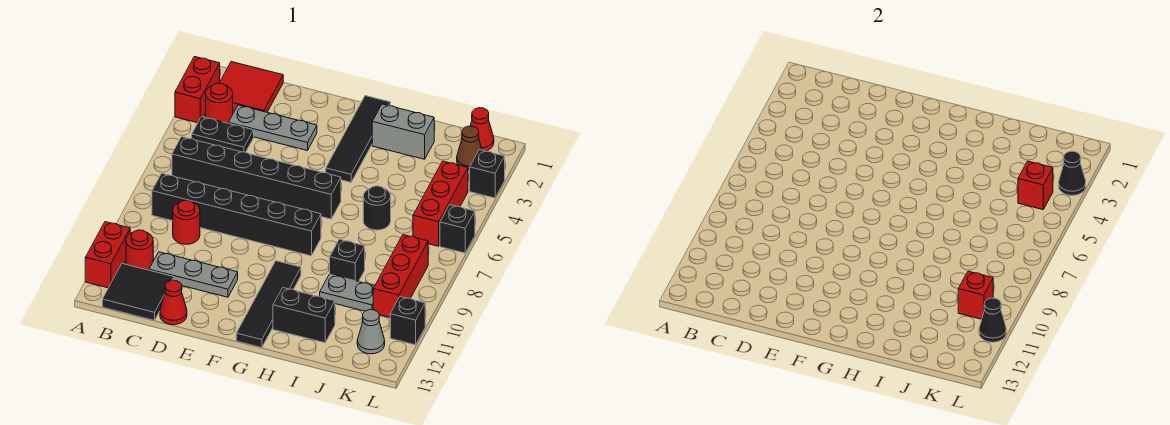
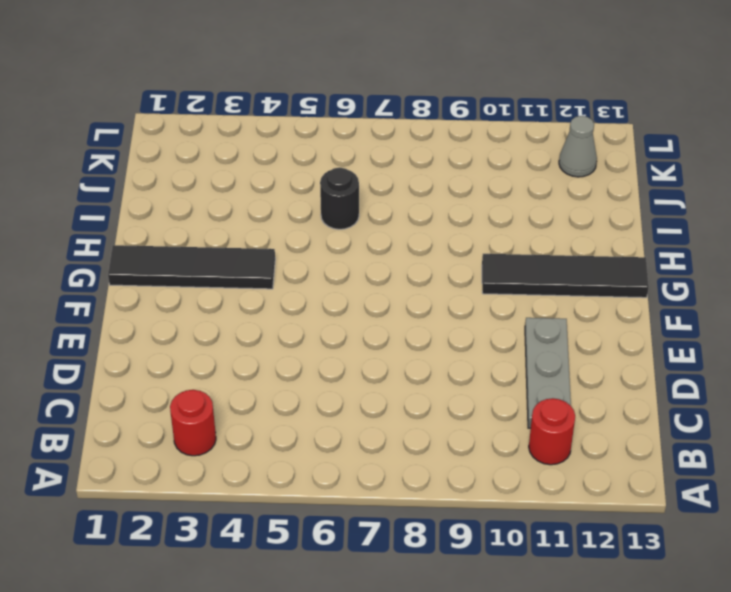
none -> red 1x2 brick [175,57,220,123]
none -> red 1x2 brick [85,222,130,288]
none -> red 2x2 tile [220,62,283,112]
none -> black 1x2 plate [192,117,254,152]

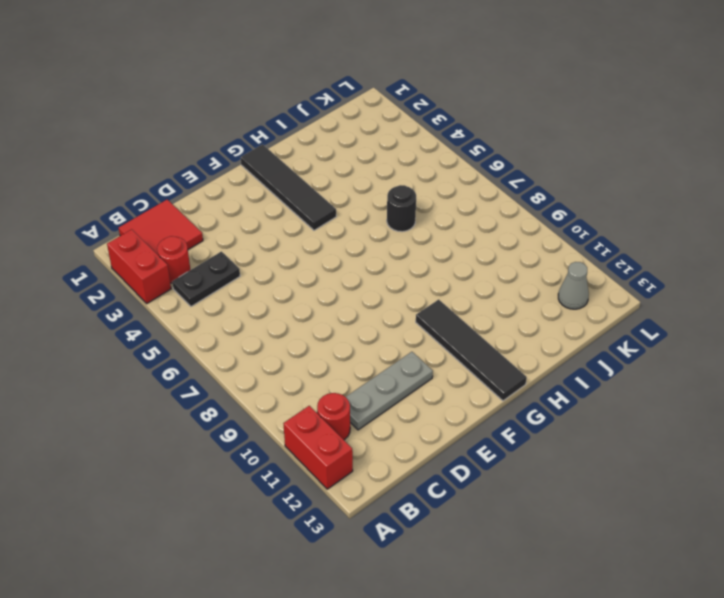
none -> black 1x6 brick [172,137,341,219]
none -> black 1x6 brick [152,173,321,256]
none -> black 2x2 tile [102,264,174,320]
none -> grey 1x3 plate [229,105,317,151]

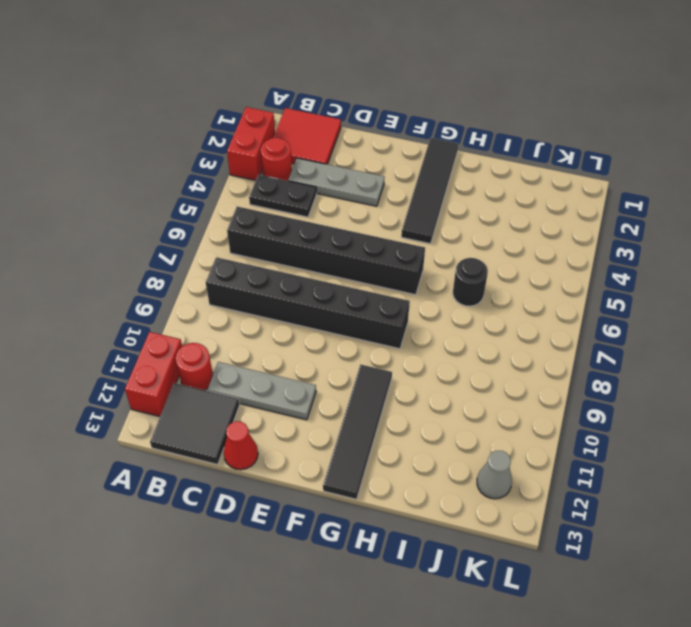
none -> red 1x1 round brick [173,200,200,244]
none -> grey 1x2 brick [372,104,434,159]
none -> black 1x2 brick [273,288,335,343]
none -> black 1x1 brick [330,239,365,282]

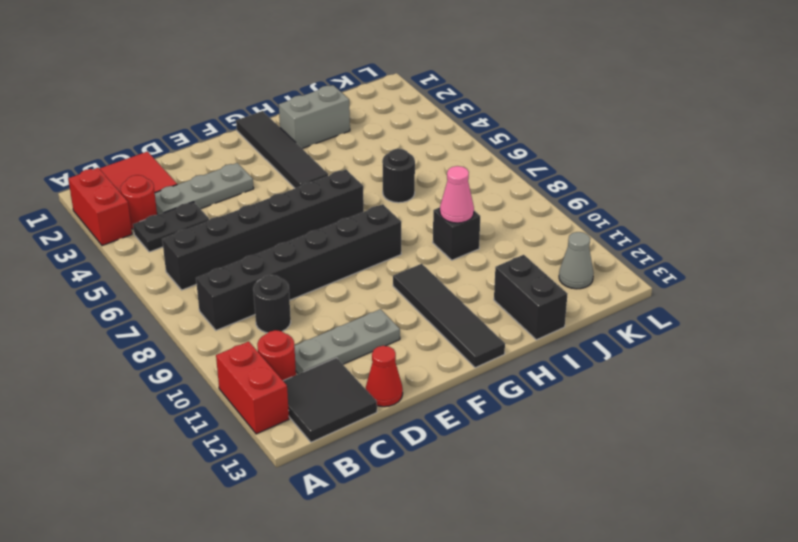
black 1x1 round brick [253,275,291,333] -> red 1x1 round brick [173,200,200,244]
pink 1x1 cone [440,166,474,223] -> none
black 1x2 brick [494,255,567,340] -> black 1x2 brick turned to [273,288,335,343]
none -> grey 1x2 plate [320,274,375,311]
none -> red 1x1 cone [470,108,494,151]
none -> brown 1x1 cone [457,126,482,170]
none -> red 1x3 brick [413,161,468,246]

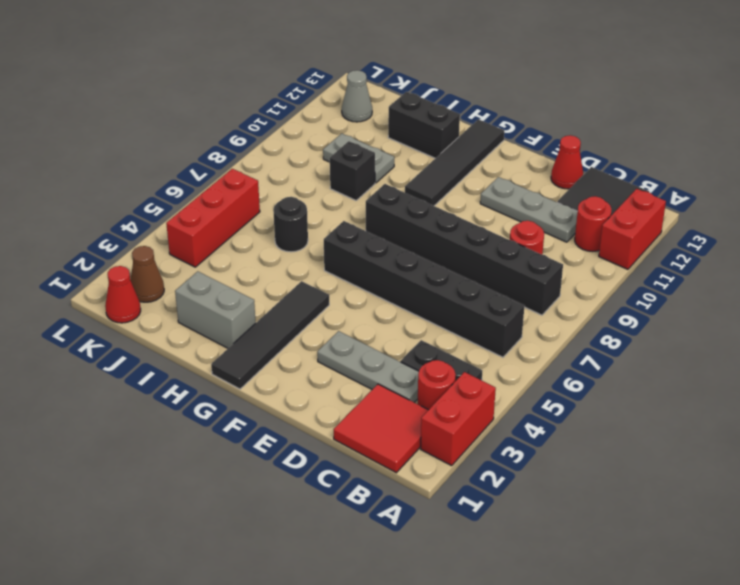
none -> red 1x3 brick [373,235,428,317]
none -> black 1x1 brick [470,150,505,198]
none -> black 1x1 brick [440,205,475,253]
none -> black 1x1 brick [390,297,425,345]

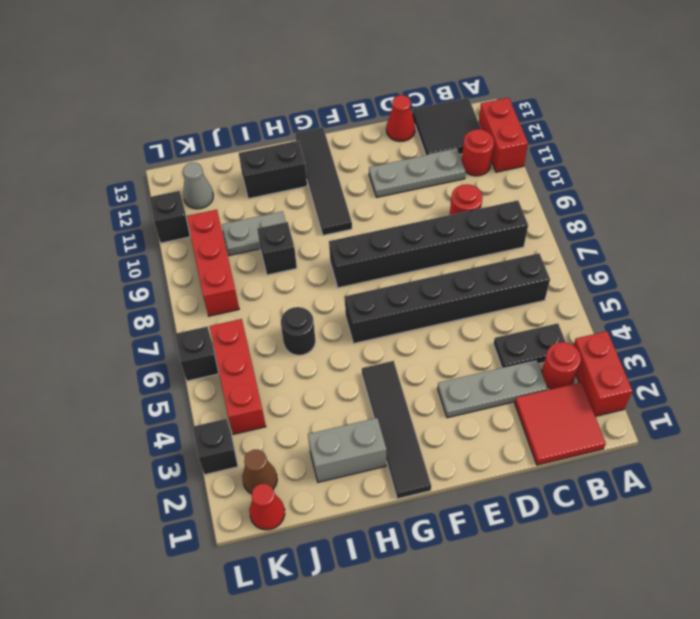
none -> red 1x1 brick [1018,161,1053,210]
none -> red 1x1 brick [958,271,993,319]
none -> black 1x1 cone [1059,151,1086,196]
none -> black 1x1 cone [979,298,1006,342]

